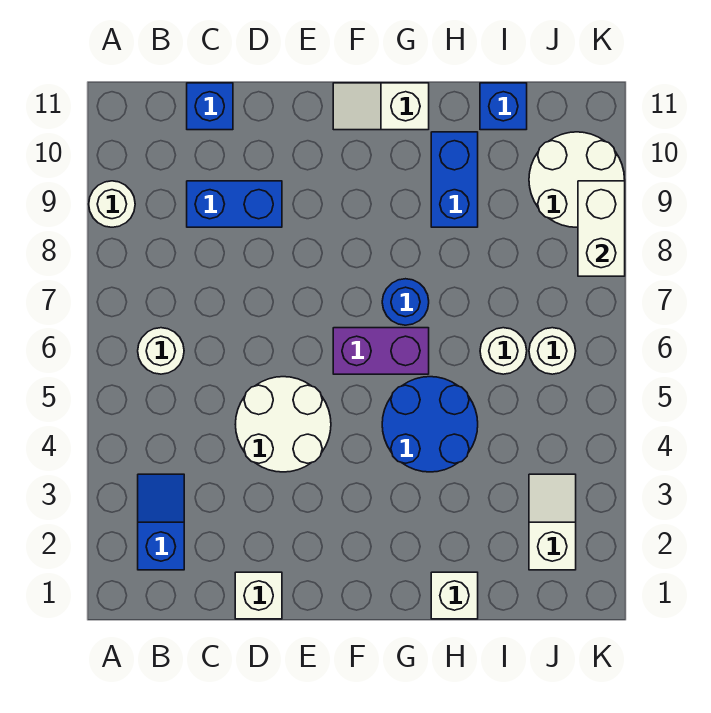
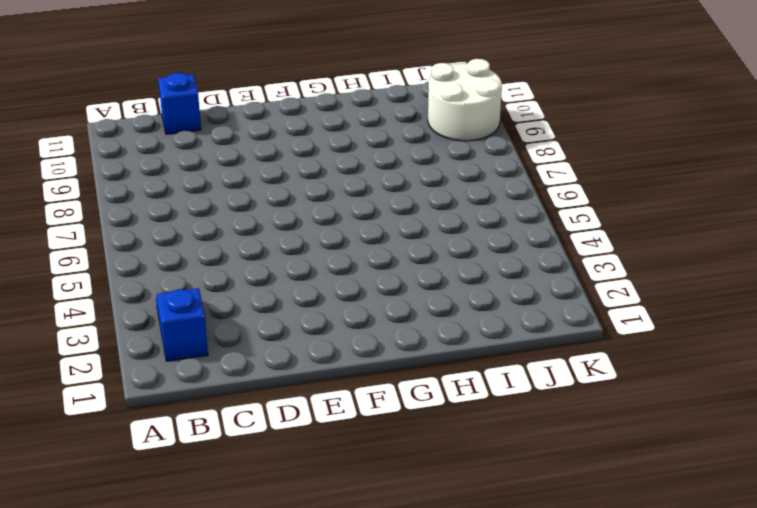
none -> white 1x1 round brick [89,181,135,227]
none -> white 1x1 round brick [138,328,184,374]
none -> blue 1x2 brick [187,181,282,227]

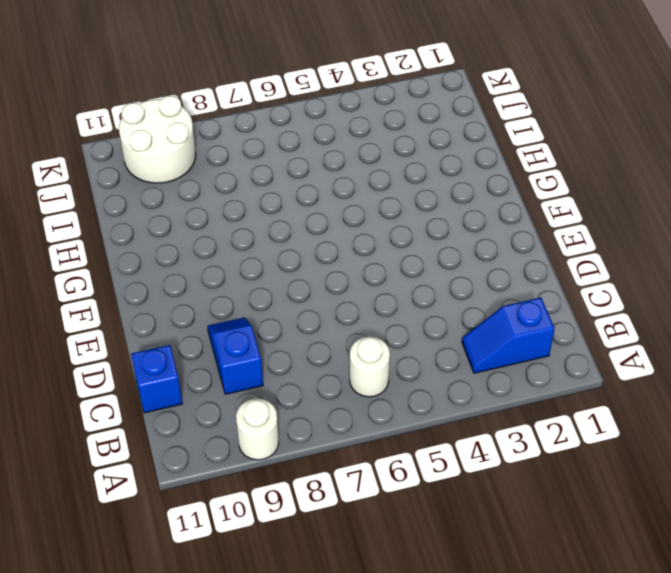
blue 1x2 slope [207,318,263,394] -> blue 1x2 brick [187,181,282,227]
none -> white 1x1 brick [235,572,282,619]
none -> white 2x2 round brick [235,377,331,472]
none -> purple 1x2 brick [333,328,429,374]

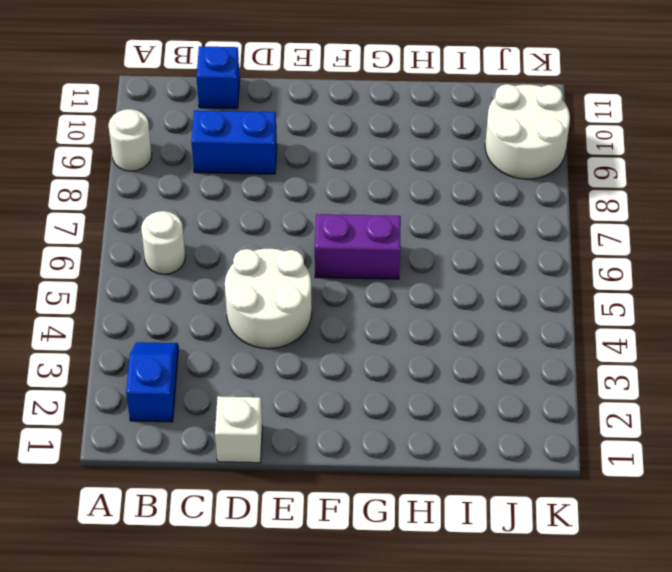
none -> white 1x2 slope [333,83,429,130]
none -> blue 2x2 round brick [382,377,478,472]
none -> blue 1x1 round brick [382,279,429,325]

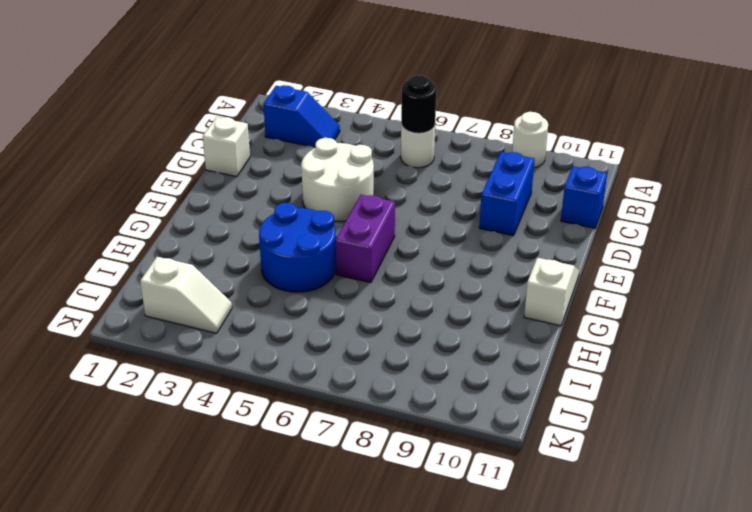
black 1x1 round brick [401,75,436,133] -> none
none -> blue 1x1 round brick [382,279,429,325]
none -> white 1x1 brick [431,572,478,619]
none -> blue 1x2 brick [431,132,478,227]

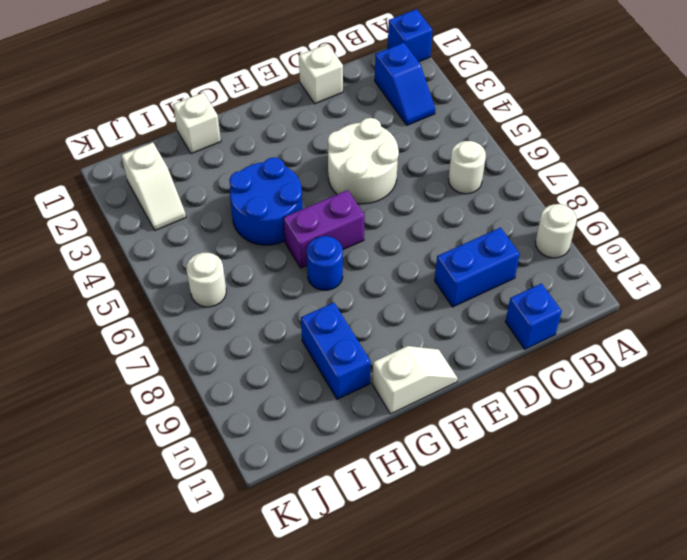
blue 1x1 brick [388,9,433,62] -> blue 1x1 brick moved to [480,83,527,130]
none -> white 1x1 round brick [480,328,527,374]
none -> white 2x2 round brick [529,132,625,227]
none -> white 1x2 brick [578,181,625,276]

